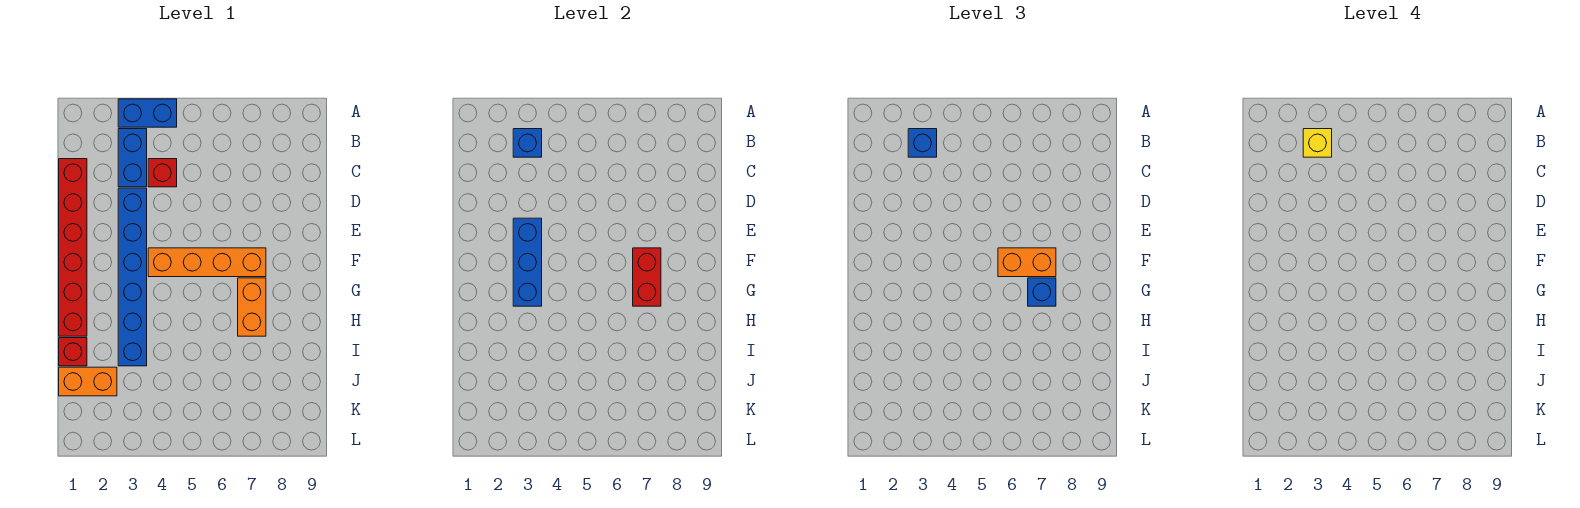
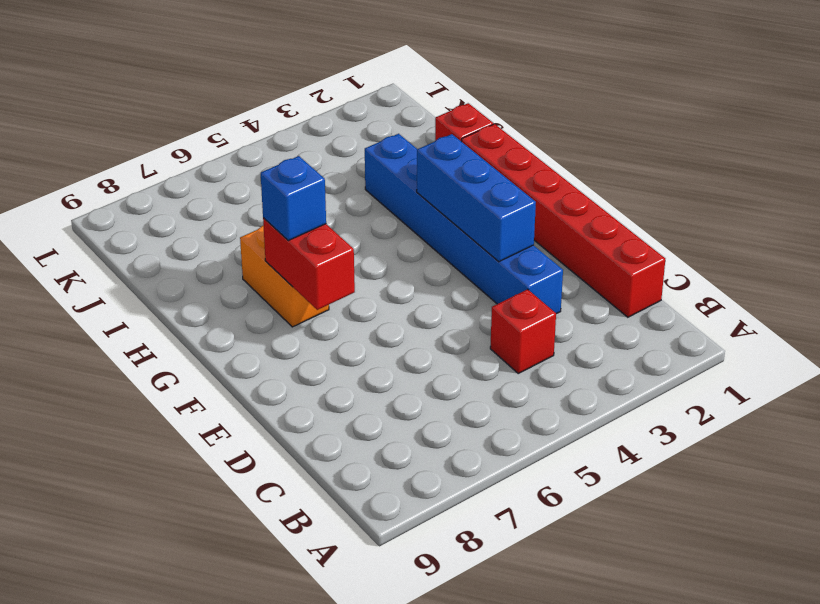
none -> blue 1x2 brick [118,99,177,127]
none -> blue 1x2 brick [118,129,147,187]
none -> orange 1x4 brick [148,248,266,277]

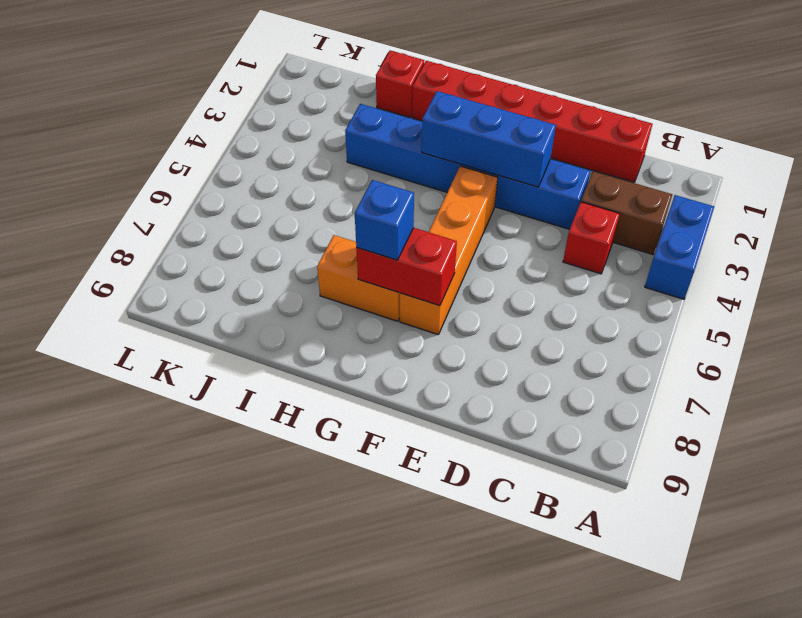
brown 1x2 brick [581,171,672,254] -> blue 1x2 brick [118,129,147,187]
none -> orange 1x2 brick [59,367,117,396]
none -> blue 1x1 brick [513,129,542,157]
none -> blue 1x1 brick [908,129,937,157]

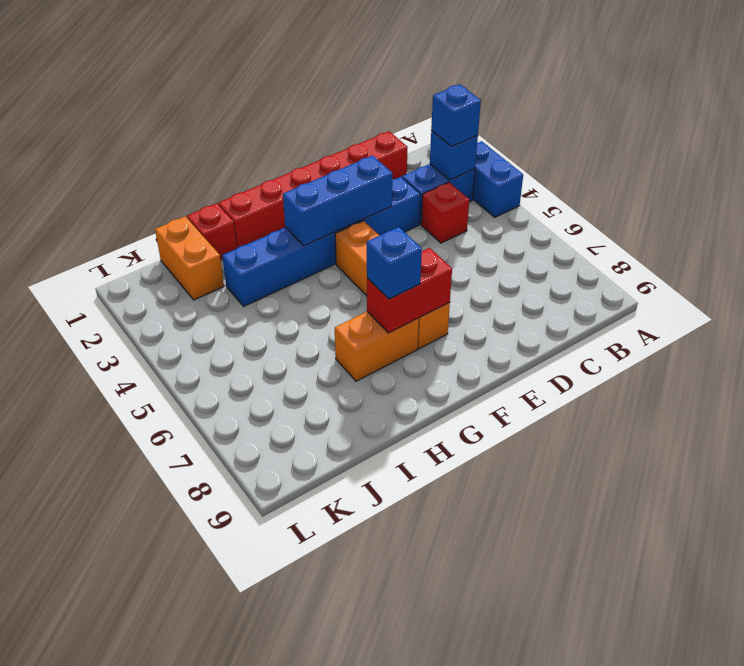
none -> orange 1x2 brick [998,248,1056,277]
none -> yellow 1x1 brick [1303,129,1332,157]

